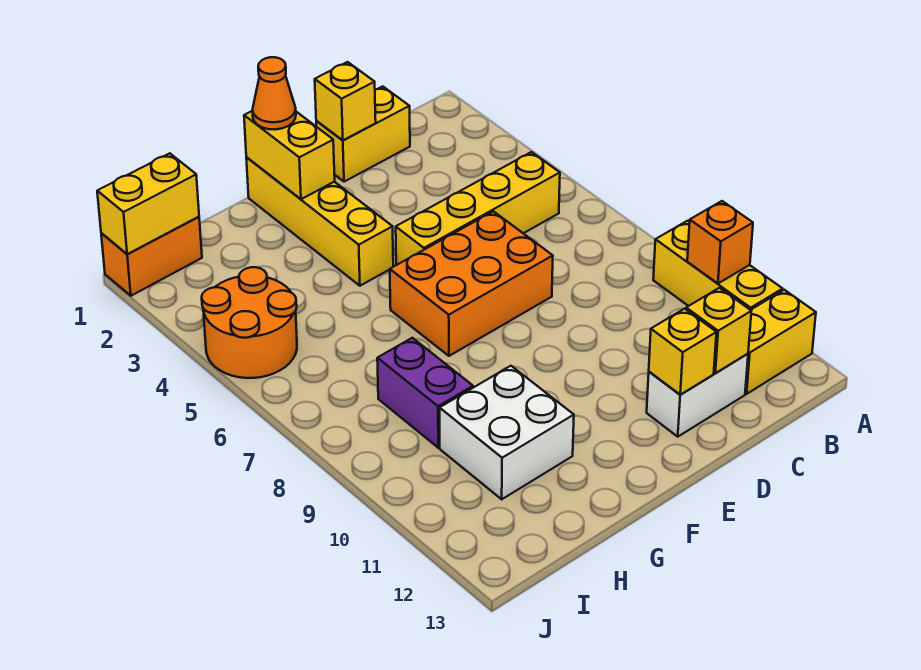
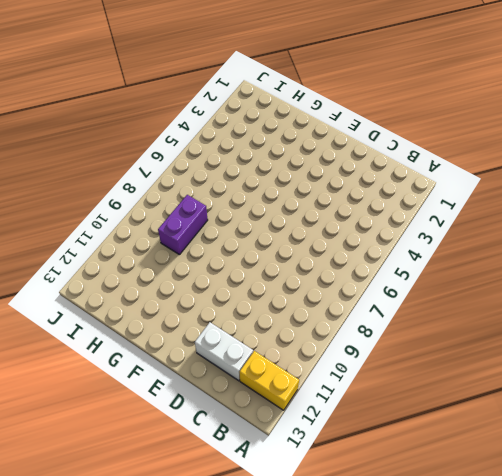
none -> yellow 1x3 brick [653,221,783,310]
none -> yellow 1x4 brick [396,152,560,265]
none -> yellow 1x2 brick [316,86,410,182]

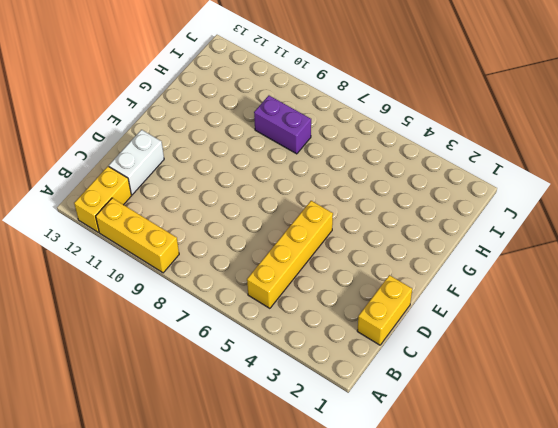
none -> orange 2x3 brick [390,211,553,356]
none -> yellow 1x4 brick [246,158,393,286]
none -> white 2x2 brick [440,366,574,499]

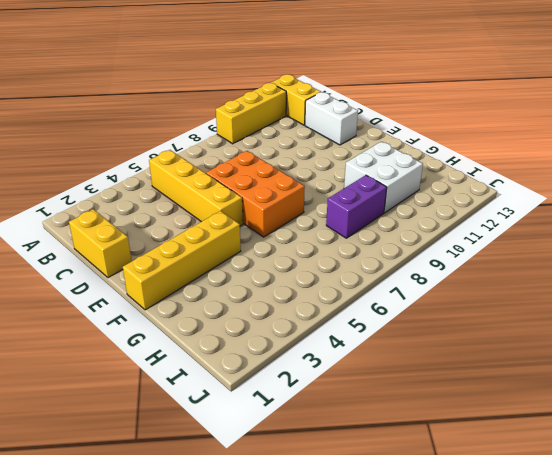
none -> orange 1x2 brick [101,217,202,296]
none -> orange 2x2 round brick [202,267,297,378]
none -> orange 1x1 brick [687,201,753,283]

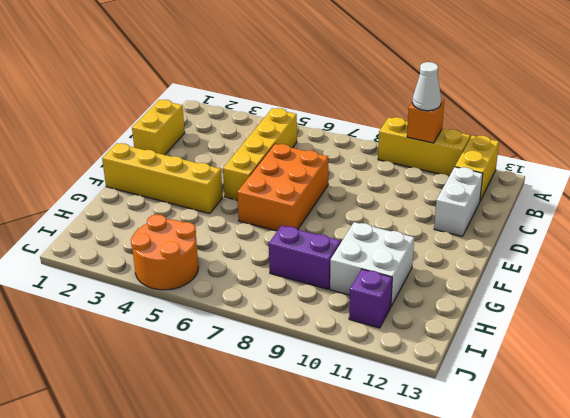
white 1x1 cone [412,62,441,111] -> none
purple 1x1 brick [349,269,392,328] -> none
none -> orange 1x2 brick [101,217,202,296]
none -> yellow 1x1 brick [686,288,751,373]
none -> yellow 1x1 brick [315,62,376,140]

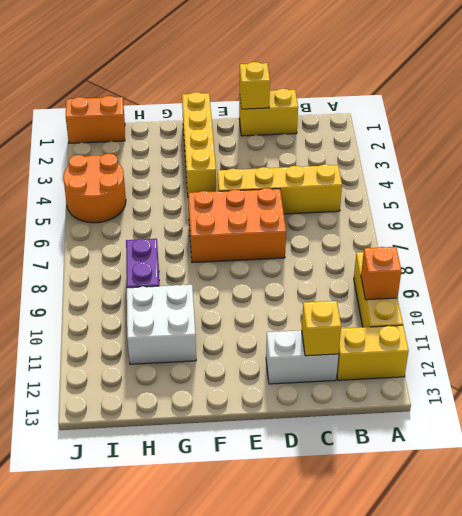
none -> yellow 1x1 brick [649,309,717,395]
none -> yellow 1x2 brick [244,111,335,199]
none -> yellow 1x2 brick [97,153,199,254]

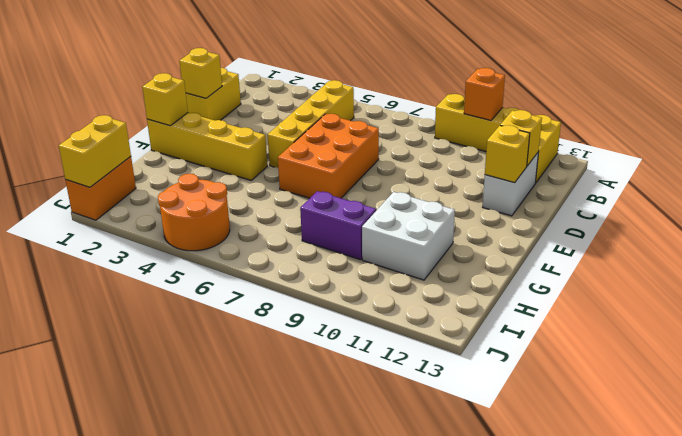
yellow 1x1 brick [142,73,188,126] -> yellow 1x2 brick [244,111,335,199]
none -> orange 1x1 cone [252,57,296,130]

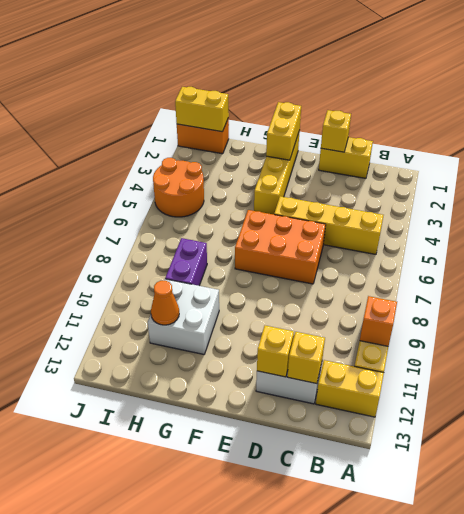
orange 1x1 cone [151,281,179,325] -> orange 1x1 cone moved to [252,57,296,130]

